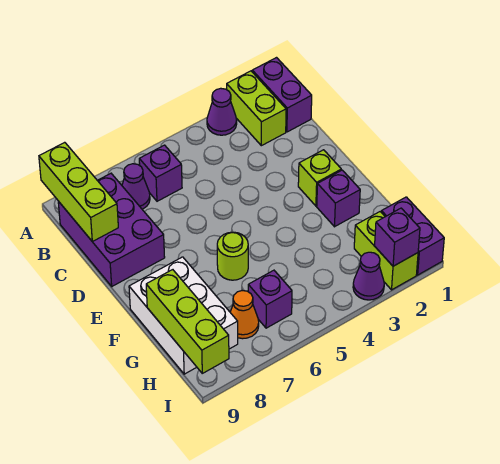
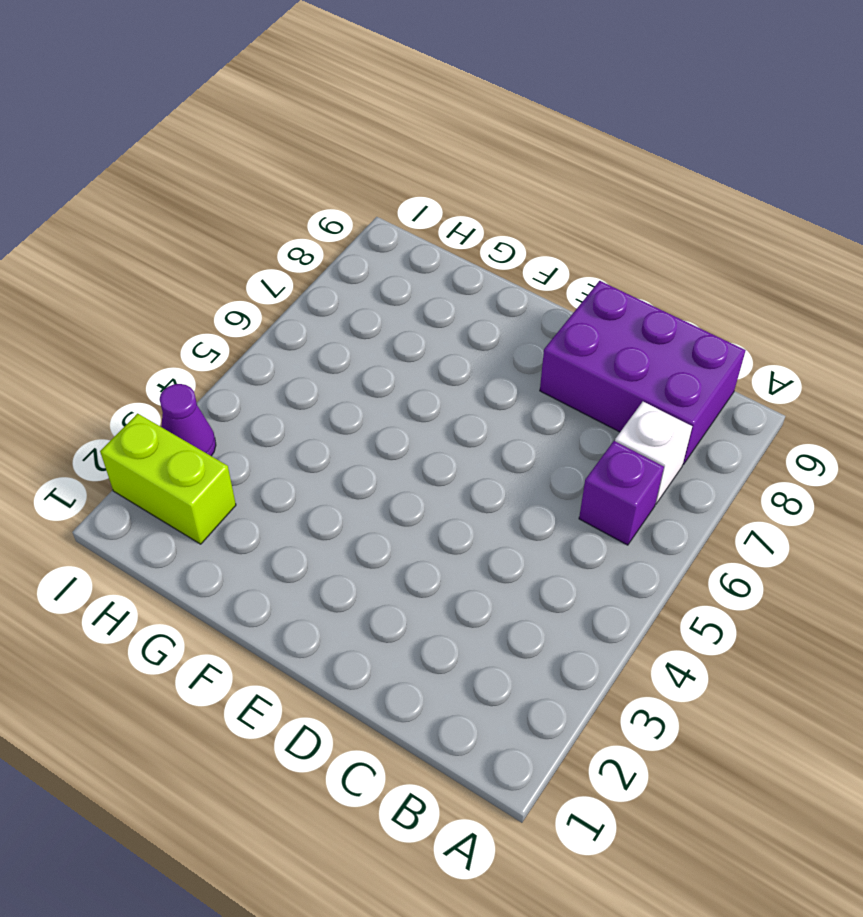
white 1x1 brick [615,402,692,504] -> purple 1x1 cone [122,164,150,209]
none -> purple 1x2 brick [252,58,312,132]
none -> lime 1x2 brick [227,71,286,146]
none -> purple 1x1 cone [207,88,237,135]

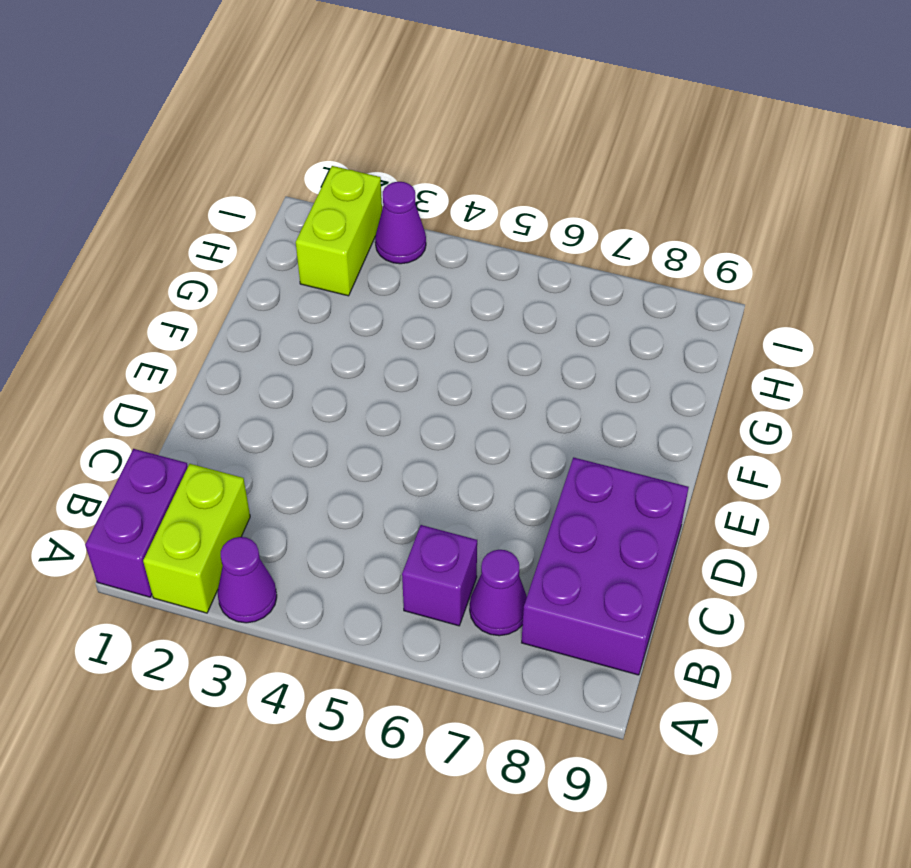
none -> lime 1x1 brick [298,150,341,206]
none -> purple 1x1 brick [317,170,360,227]
none -> lime 1x1 round brick [217,232,248,280]

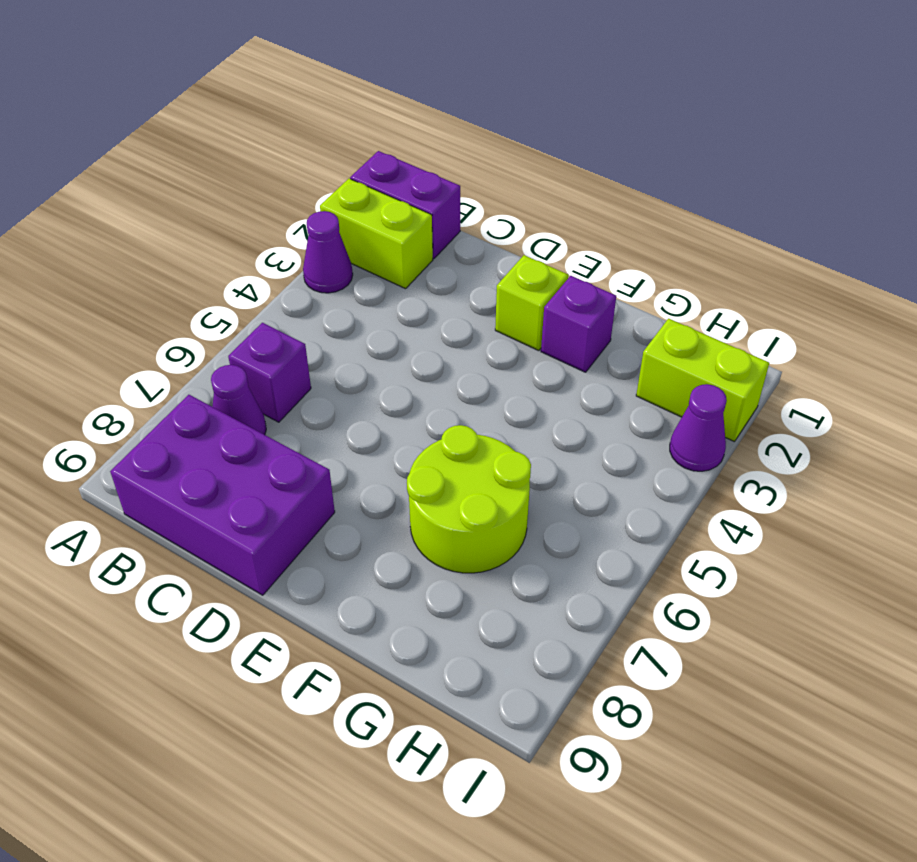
lime 2x2 round brick [407,425,531,573] -> lime 1x1 round brick [217,232,248,280]
none -> white 2x3 brick [129,257,238,374]
none -> purple 1x2 brick [381,197,444,275]
none -> purple 1x1 brick [248,270,292,328]

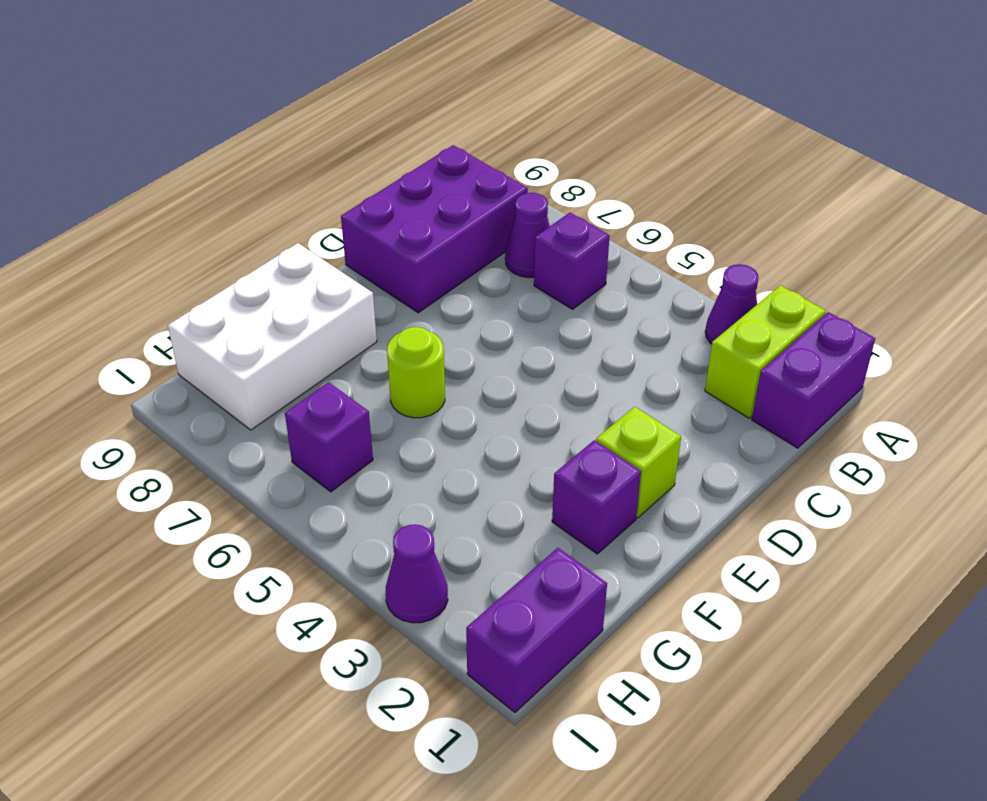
none -> lime 1x2 brick [354,212,418,290]
none -> orange 1x1 cone [230,291,259,339]
none -> lime 1x3 brick [39,142,118,242]

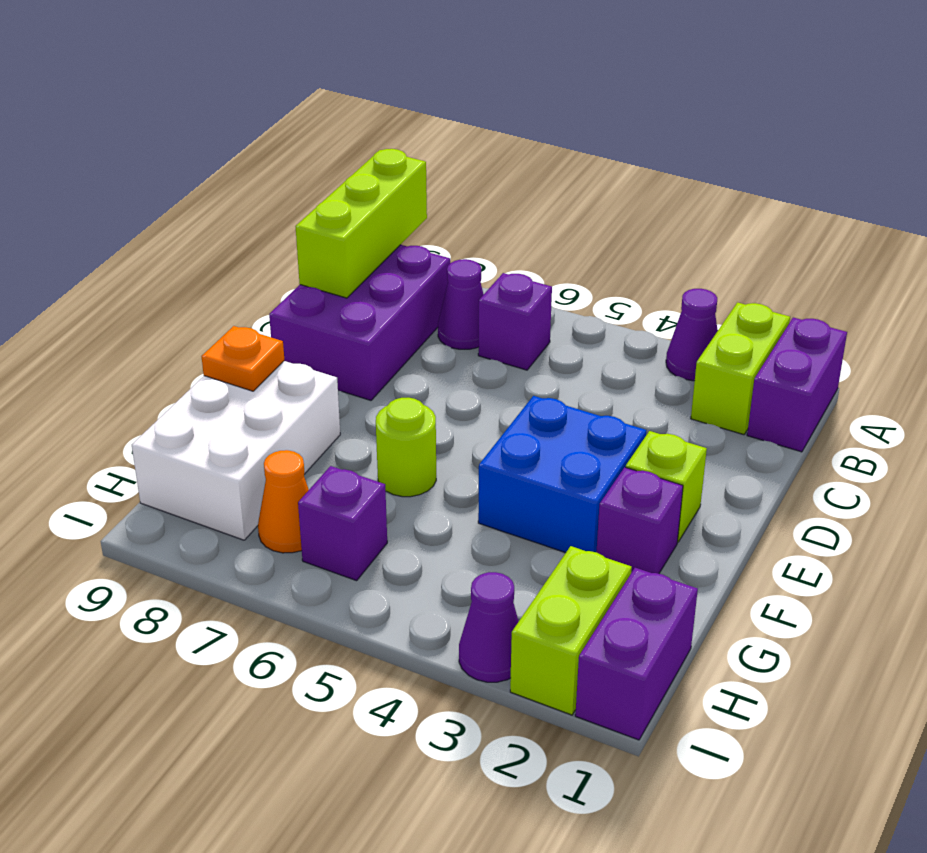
blue 2x2 brick [478,396,646,553] -> none
orange 1x1 plate [201,326,284,391] -> none
none -> lime 1x3 brick [146,270,229,373]
none -> purple 1x1 brick [375,208,420,266]

